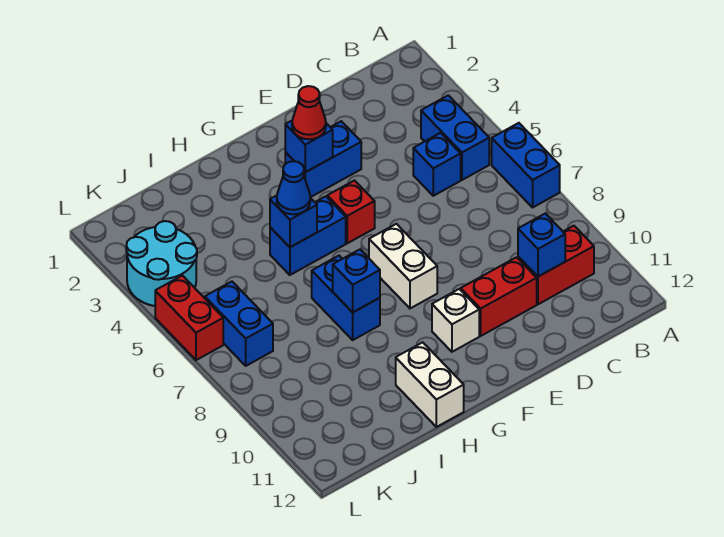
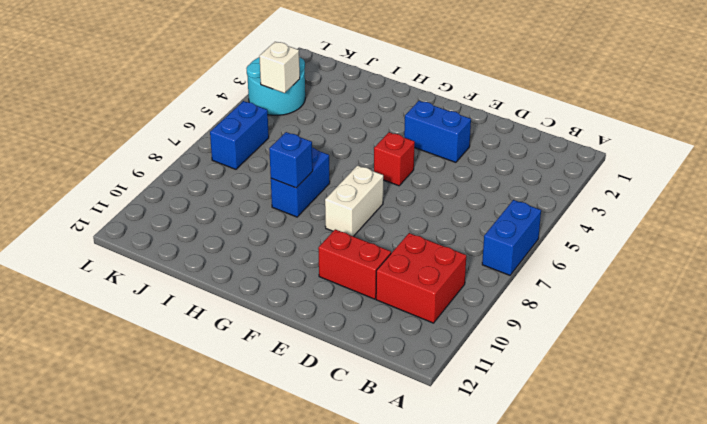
red 2x2 brick [376,233,466,323] -> red 1x2 brick [518,226,594,304]
white 1x1 brick [259,42,300,93] -> white 1x1 brick moved to [432,289,479,352]
none -> blue 1x2 brick [421,95,489,180]
none -> blue 1x1 brick [413,133,461,196]
none -> blue 1x2 brick [270,196,346,275]

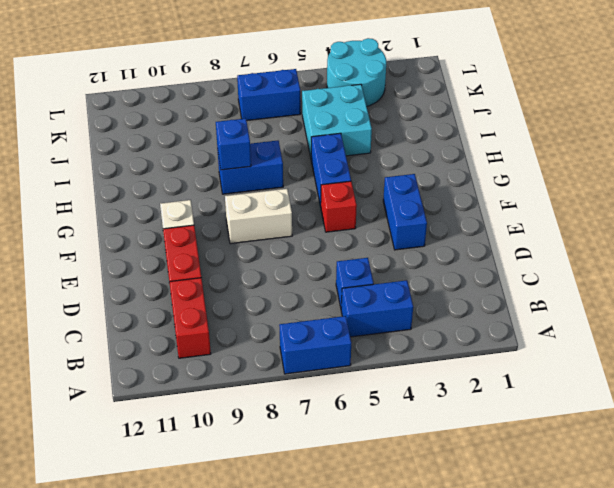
cyan 2x2 brick [302,84,372,157] -> none
none -> white 1x2 brick [396,342,464,427]
none -> red 1x2 brick [155,276,223,360]
none -> blue 1x1 brick [518,214,565,277]

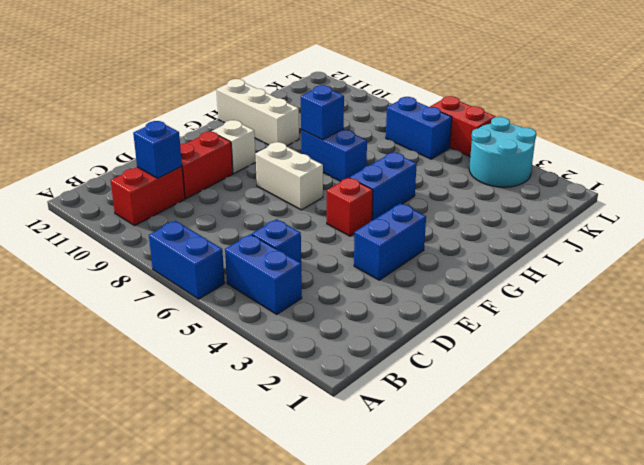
white 1x3 brick [216,79,299,146] -> white 1x2 brick [396,342,464,427]
none -> blue 1x1 brick [285,121,333,172]
none -> blue 1x1 brick [270,196,317,247]
none -> red 1x1 cone [292,86,326,139]

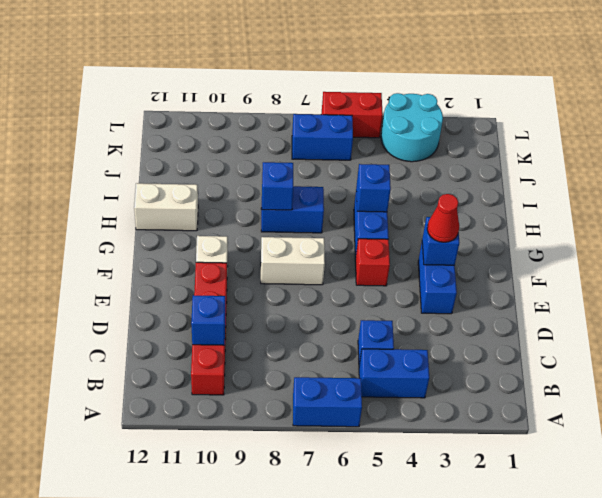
none -> blue 1x1 cone [277,161,310,214]

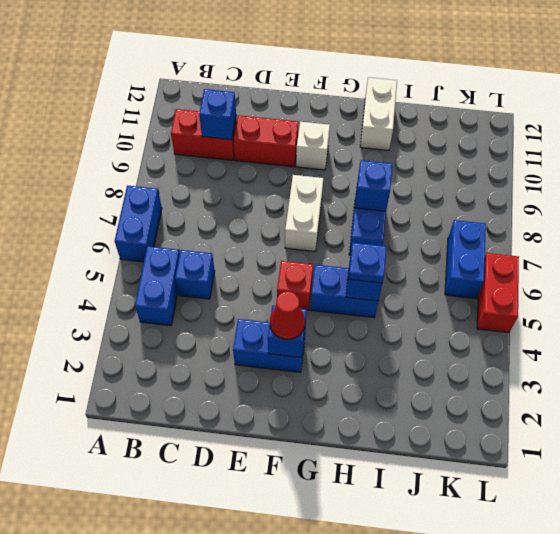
blue 1x1 plate [348,243,386,283] -> blue 1x1 cone [277,161,310,214]
none -> cyan 2x2 round brick [126,221,197,306]

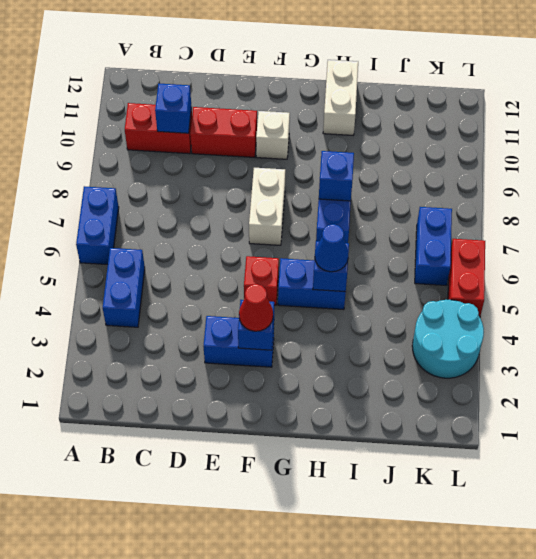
none -> blue 1x1 brick [413,133,461,196]

